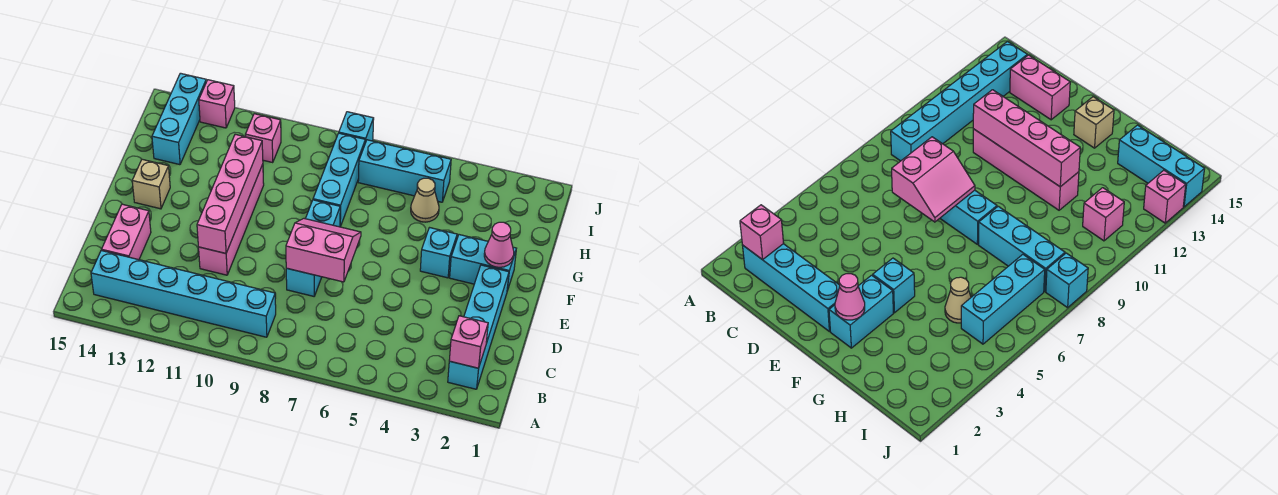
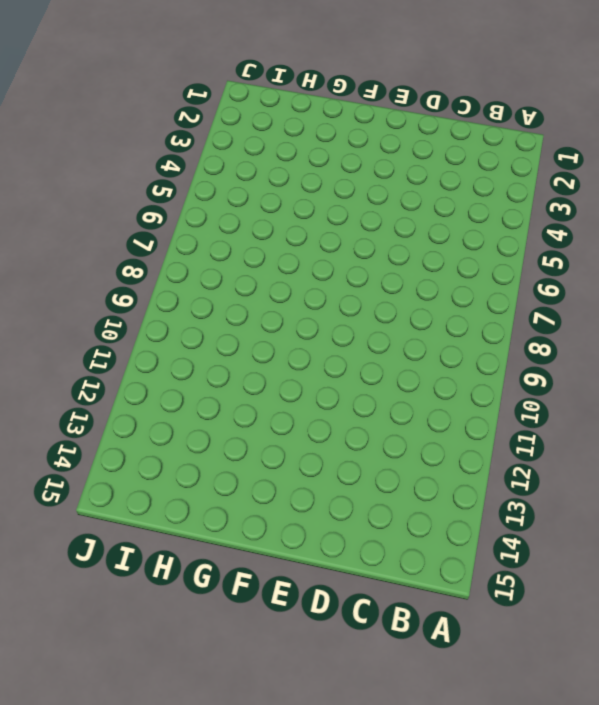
none -> cyan 1x4 brick [448,265,509,389]
none -> cyan 1x6 brick [91,250,276,337]
none -> pink 1x2 brick [102,204,151,260]

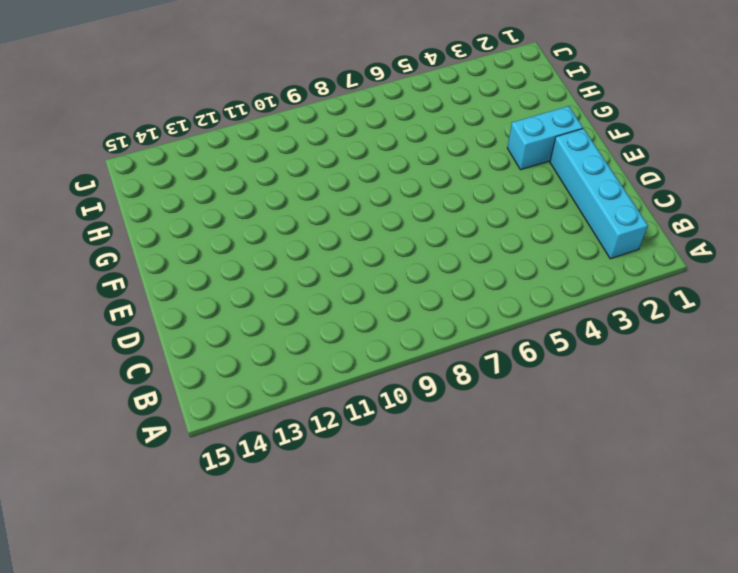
none -> cyan 1x6 brick [91,250,276,337]
none -> pink 1x2 brick [102,204,151,260]
none -> cyan 1x3 brick [286,200,340,296]

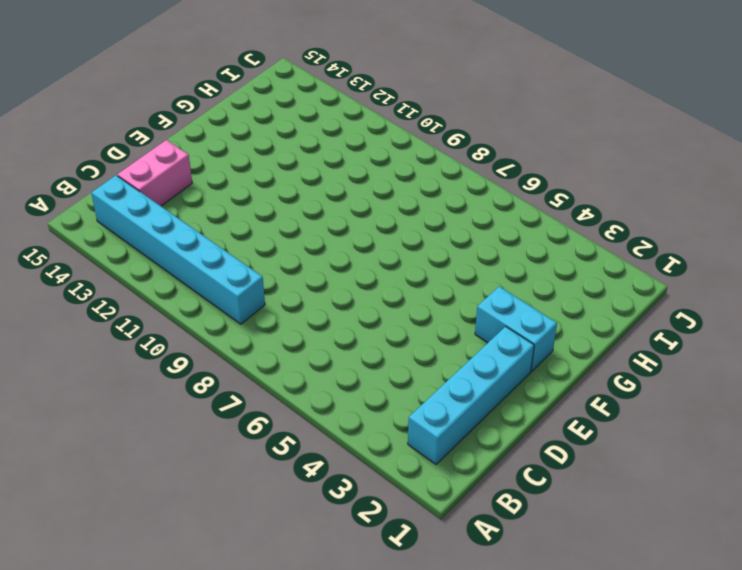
none -> cyan 1x3 brick [286,200,340,296]
none -> pink 1x4 brick [199,164,264,275]
none -> cyan 1x1 brick [420,228,457,278]

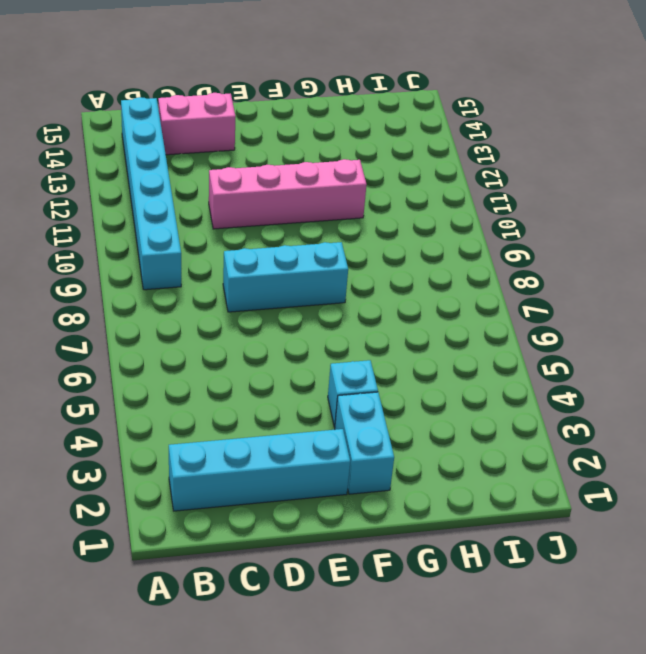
none -> tan 1x1 brick [132,159,170,209]
none -> cyan 1x3 brick [313,133,365,227]
none -> tan 1x1 cone [411,178,439,222]

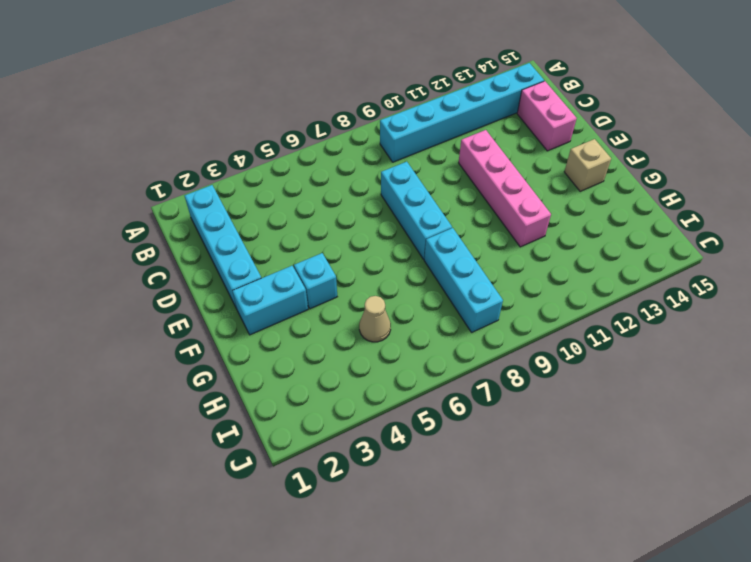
none -> cyan 1x3 brick [152,73,206,165]
none -> cyan 1x3 brick [358,140,451,202]
none -> pink 1x1 brick [245,114,281,162]

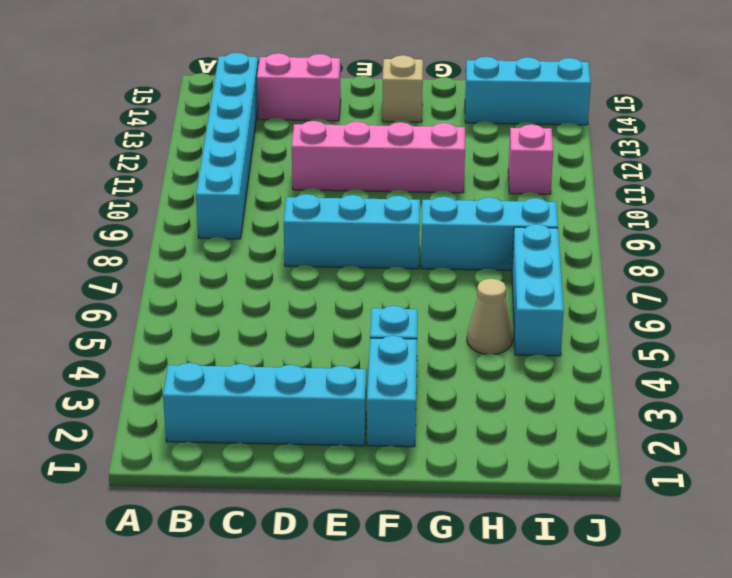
none -> cyan 1x1 brick [339,112,374,143]
none -> pink 1x1 brick [199,80,235,128]
none -> pink 1x1 brick [449,316,488,368]

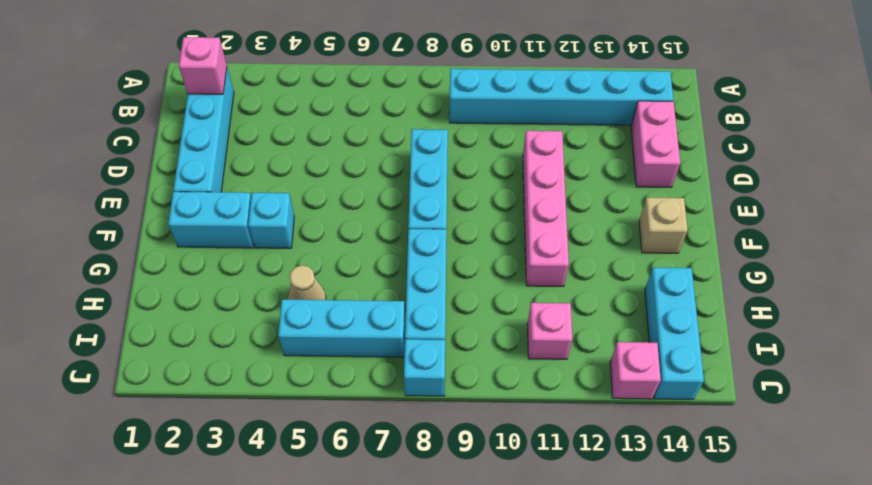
none -> pink 2x2 slope [286,219,361,282]
none -> pink 1x4 brick [197,134,263,253]
none -> pink 1x1 cone [484,222,514,267]

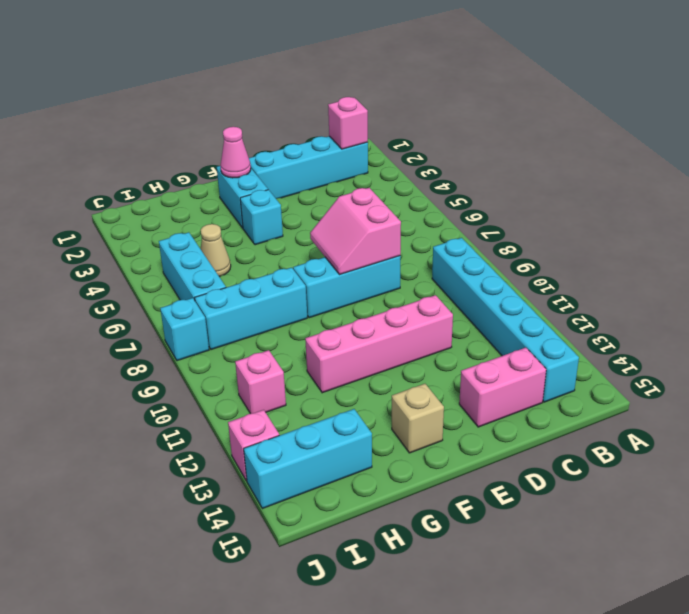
none -> pink 1x4 brick [197,134,263,253]

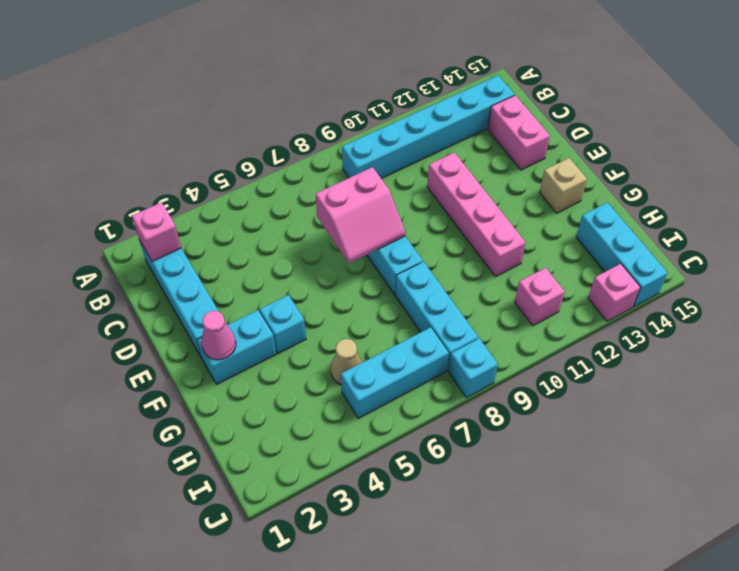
none -> pink 1x4 brick [197,134,263,253]

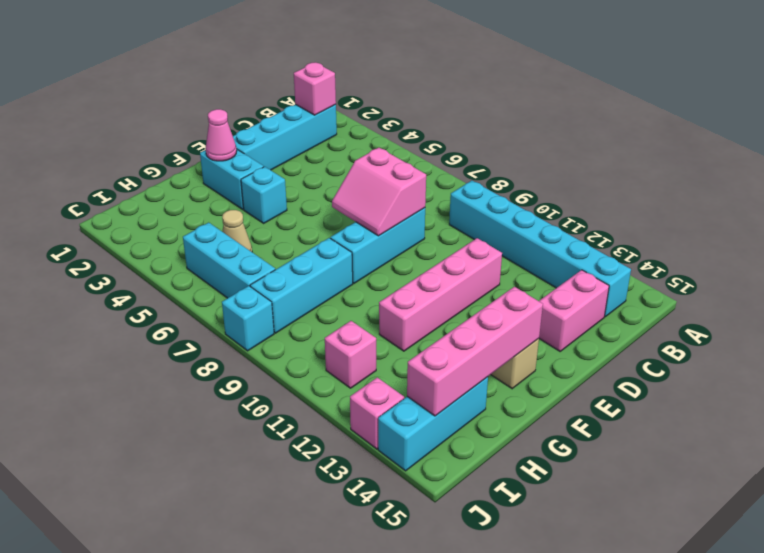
pink 1x4 brick [407,287,543,416] -> pink 1x4 brick moved to [197,134,263,253]

